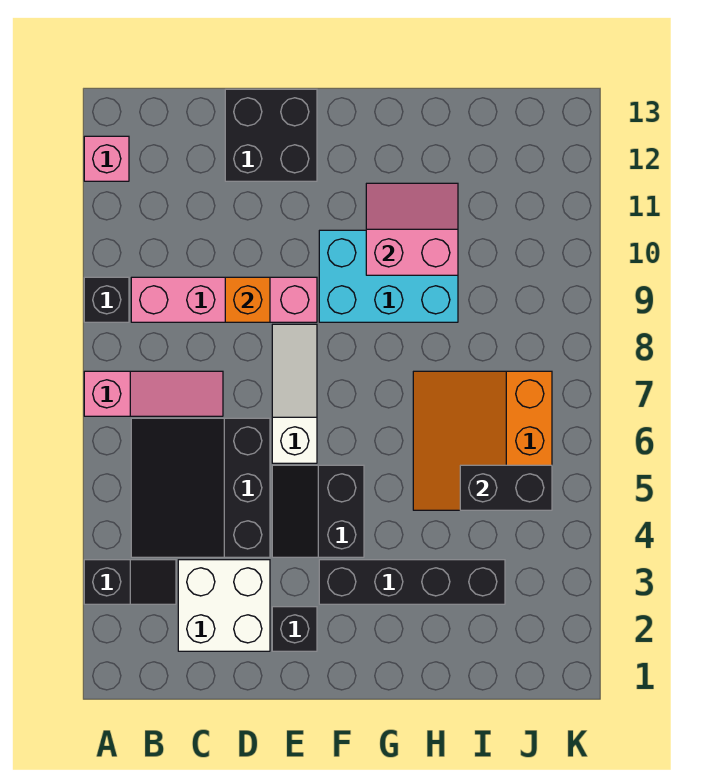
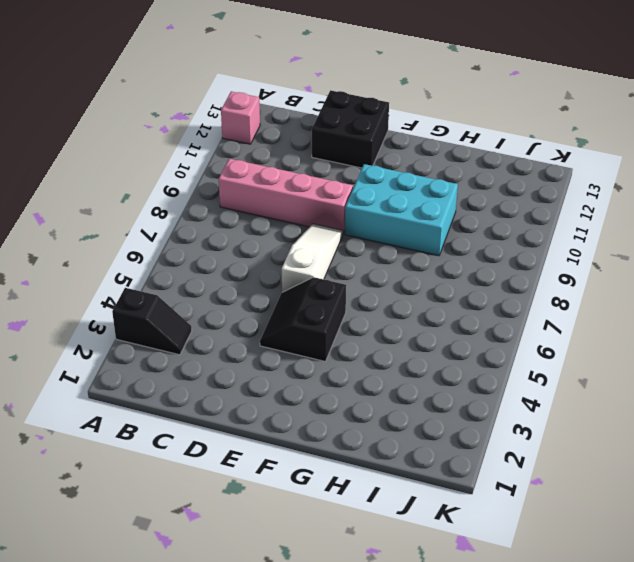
none -> pink 1x3 slope [84,371,223,416]
none -> black 1x1 brick [84,277,129,322]
none -> black 3x3 slope [131,418,270,557]

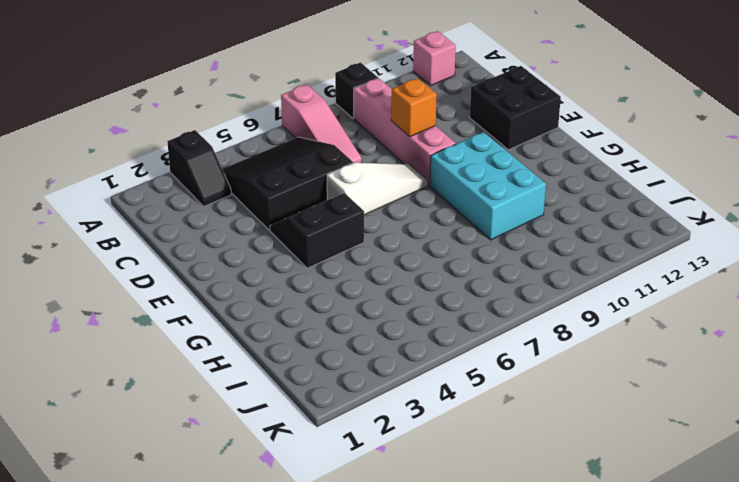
none -> white 2x2 brick [178,560,270,651]
none -> black 1x1 brick [272,607,317,651]
none -> black 1x4 brick [319,560,505,604]

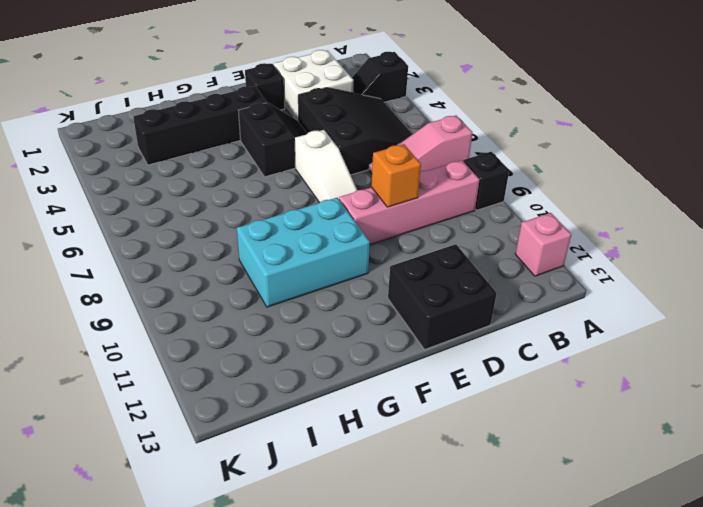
none -> orange 3x3 slope [413,371,552,510]
none -> pink 2x2 slope [366,183,458,275]
none -> black 1x2 brick [460,465,552,510]

